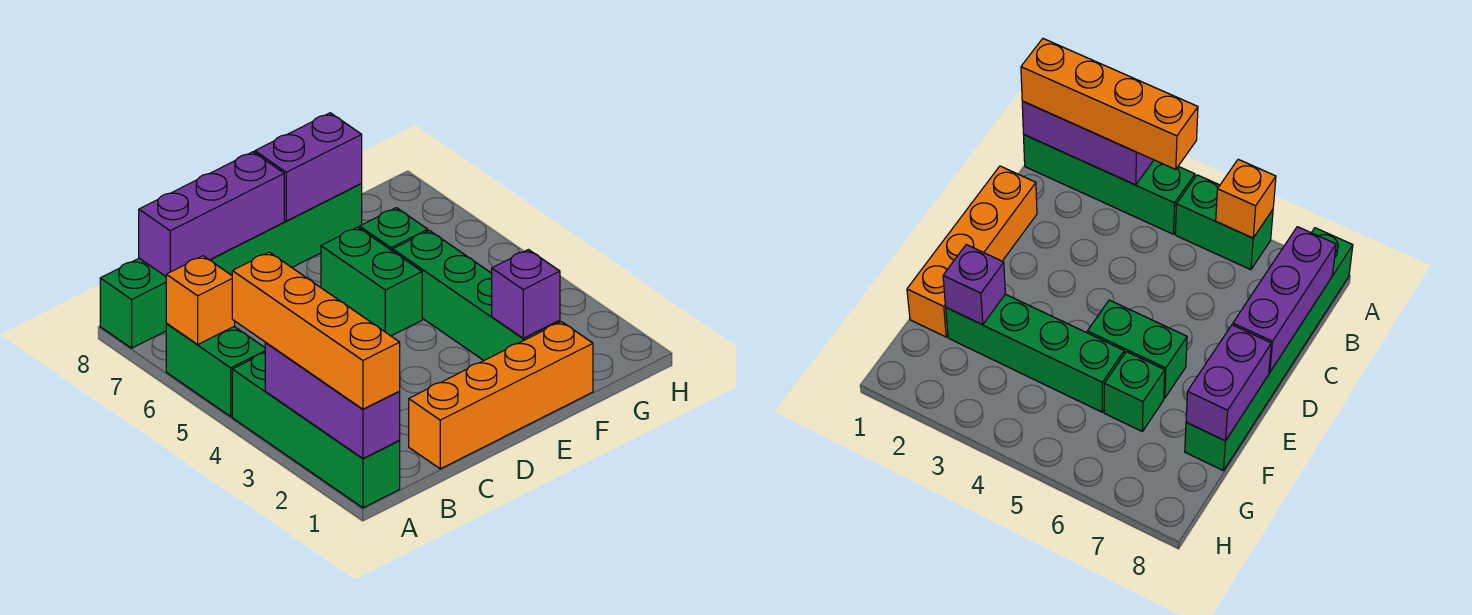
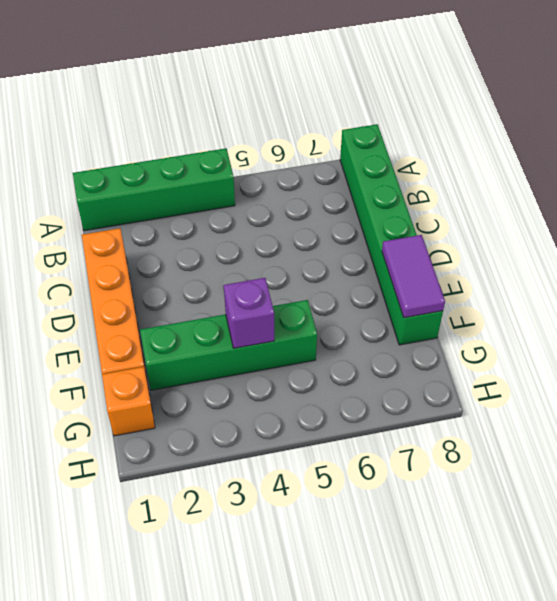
purple 1x2 tile [382,235,445,318] -> purple 1x2 brick [255,113,362,221]
purple 1x1 brick [224,278,274,348] -> purple 1x1 brick moved to [492,250,560,338]
orange 1x1 brick [102,367,155,436] -> orange 1x1 brick moved to [166,256,235,344]
none -> green 1x2 brick [166,323,265,416]
none -> green 1x2 brick [321,227,422,336]
none -> green 1x1 brick [360,208,428,251]

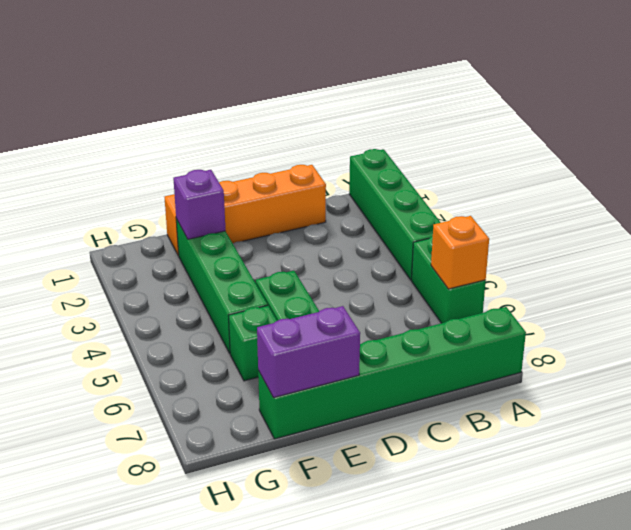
none -> purple 1x3 brick [265,343,400,458]
none -> purple 1x3 brick [139,152,284,276]
none -> orange 1x4 brick [232,252,400,409]

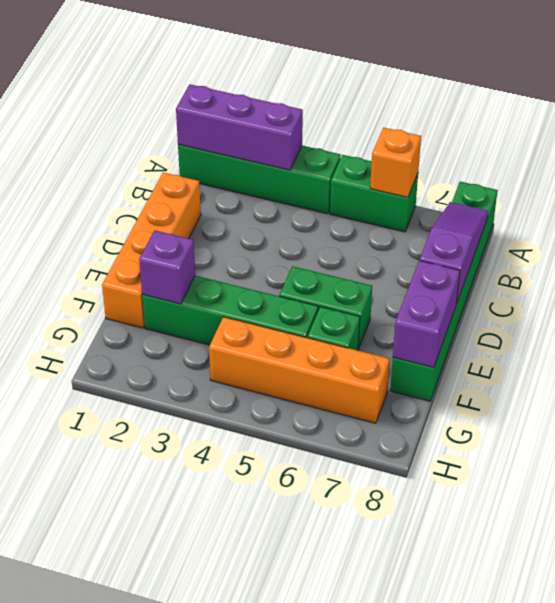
purple 1x3 slope [420,202,488,304] -> purple 1x3 brick [139,152,284,276]
orange 1x4 brick [209,317,390,423] -> orange 1x4 brick moved to [232,252,400,409]

